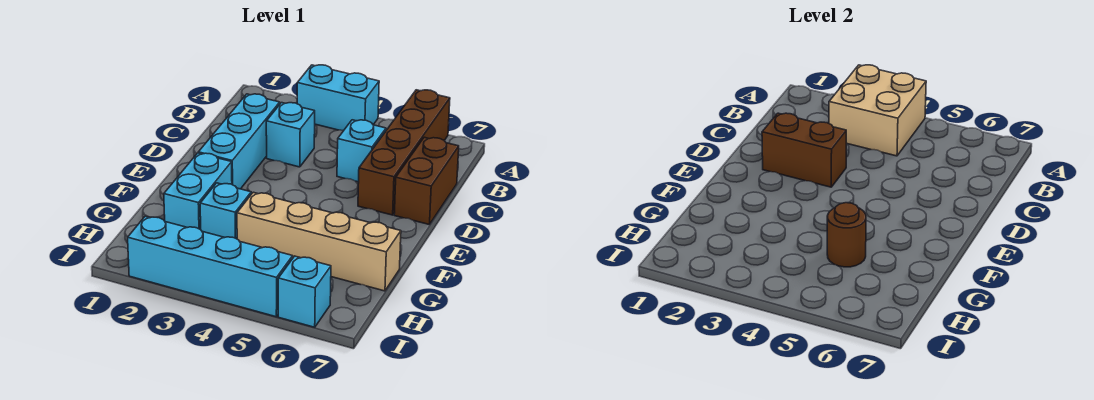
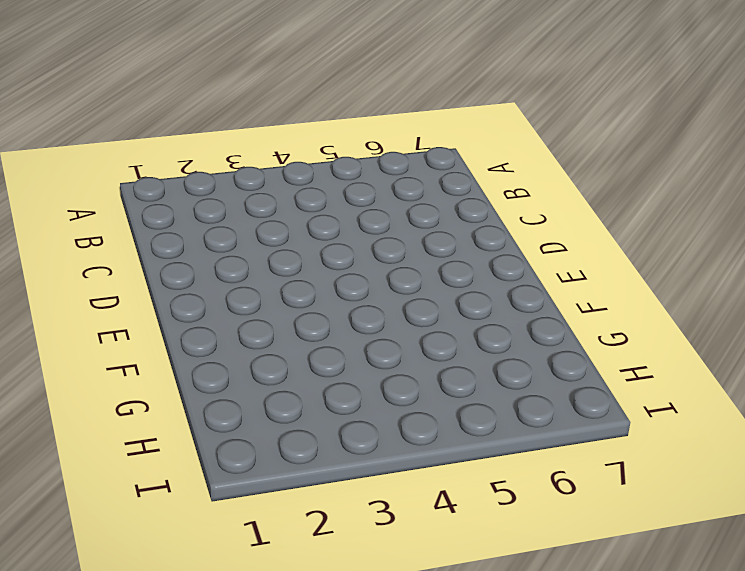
none -> cyan 1x2 brick [297,65,379,130]
none -> brown 1x4 brick [358,90,450,215]
none -> cyan 1x3 brick [198,94,280,189]

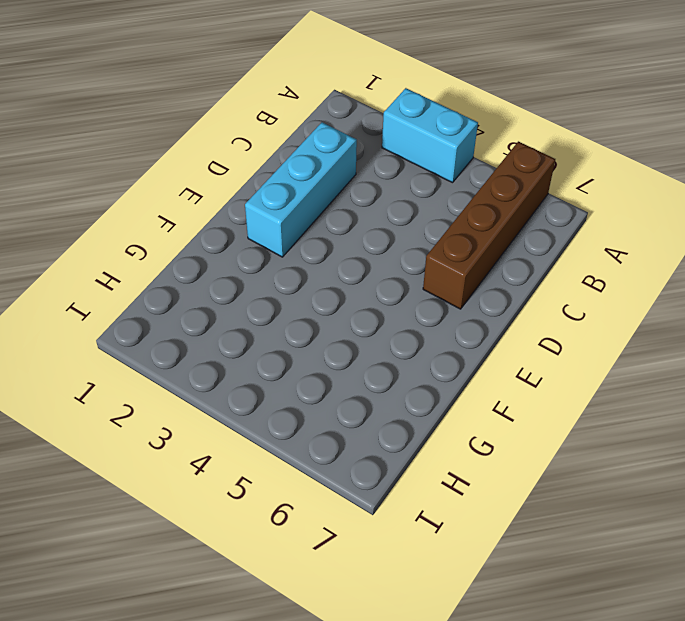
none -> cyan 1x1 brick [266,103,315,167]
none -> cyan 1x1 brick [337,120,386,182]
none -> brown 1x2 brick [394,137,459,225]

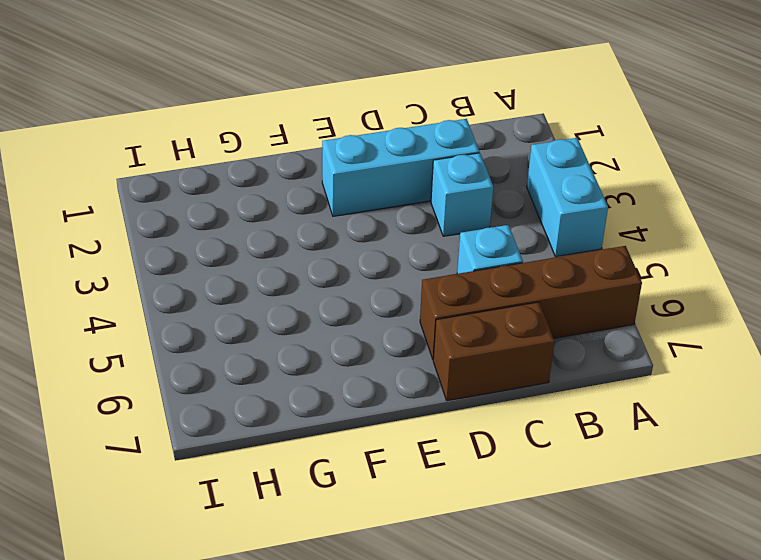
none -> cyan 1x2 brick [164,153,232,230]
none -> cyan 1x1 brick [200,183,251,239]
none -> tan 1x4 brick [237,192,401,291]

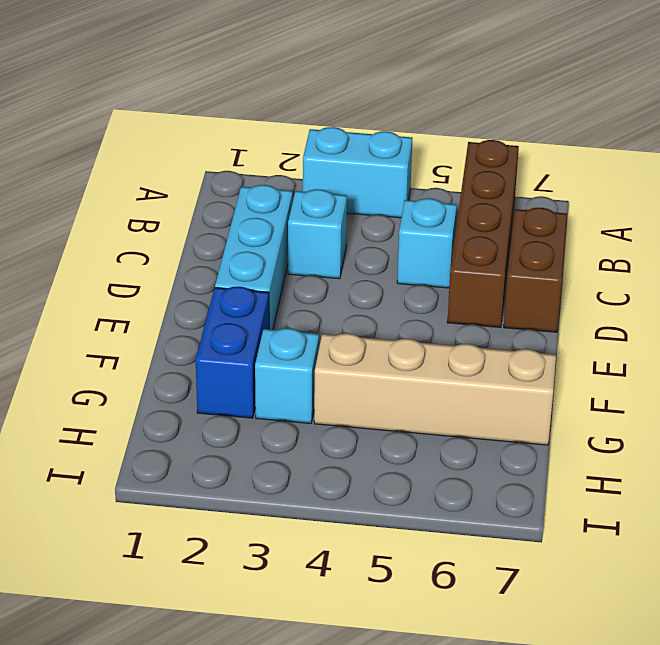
blue 1x2 brick [196,287,269,418] -> cyan 1x2 brick [164,153,232,230]
none -> cyan 1x4 brick [128,216,293,317]
none -> cyan 1x1 brick [278,256,331,327]
none -> tan 2x2 brick [829,65,926,156]

